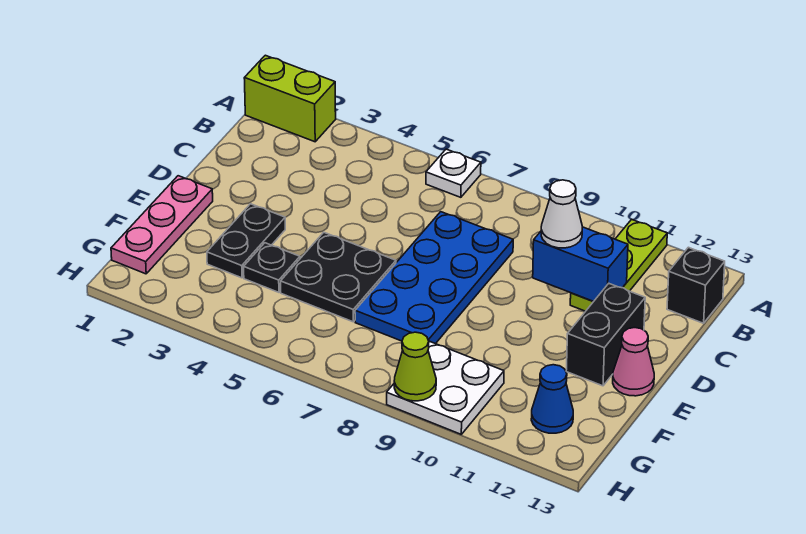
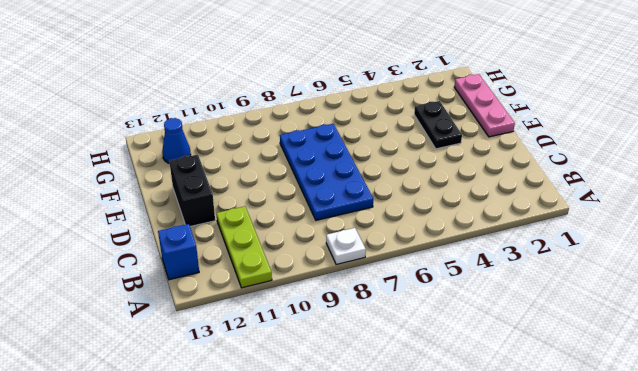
white 1x1 plate [326,228,366,265] -> white 1x1 plate moved to [426,149,481,197]
blue 1x1 brick [158,224,199,280] -> black 1x1 brick [667,247,725,323]
none -> lime 1x2 brick [244,55,336,142]
none -> black 2x2 plate [281,232,396,322]
none -> pink 1x1 cone [613,328,654,396]

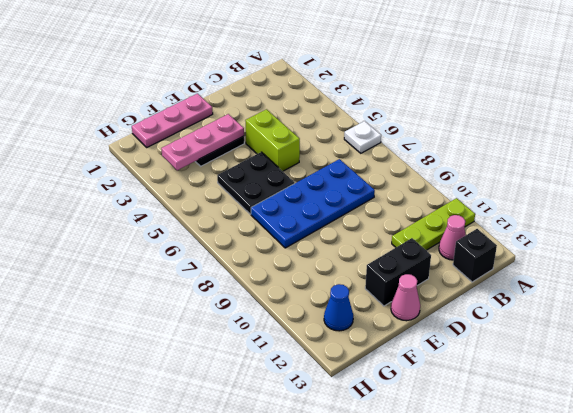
pink 1x1 cone [439,215,466,260] -> none
lime 1x2 brick [245,109,300,171] -> lime 1x2 brick moved to [244,55,336,142]
pink 1x3 plate [161,114,244,171] -> none
none -> black 1x1 plate [244,243,300,292]
none -> white 2x2 plate [387,341,504,434]
none -> blue 1x2 brick [533,227,628,301]

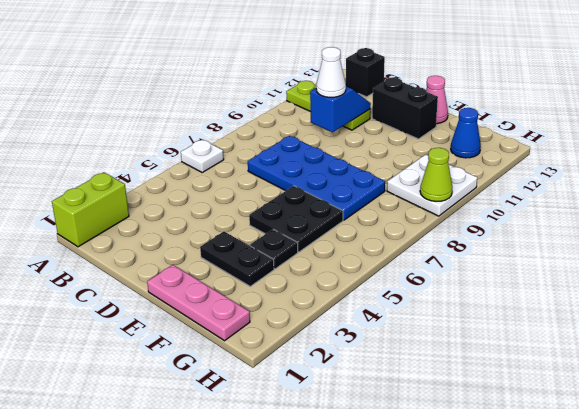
blue 1x2 slope [310,87,371,132] -> blue 1x2 brick [533,227,628,301]

